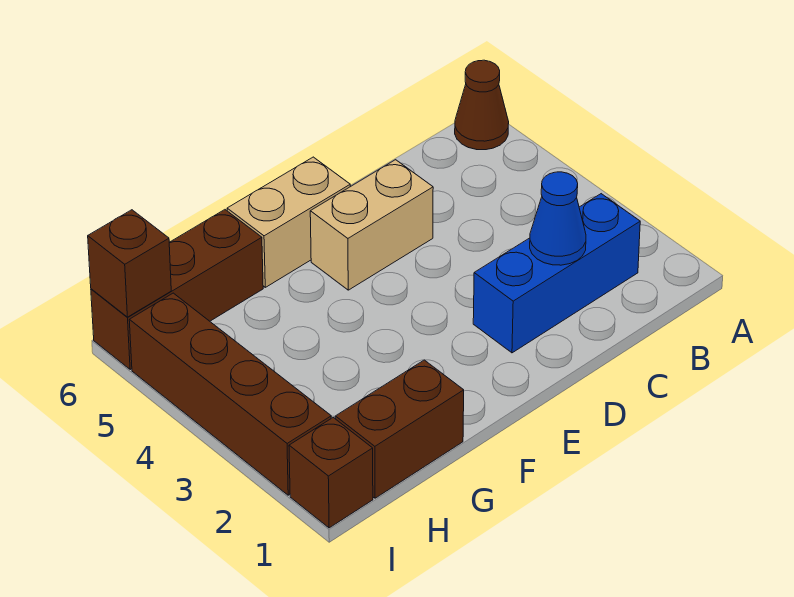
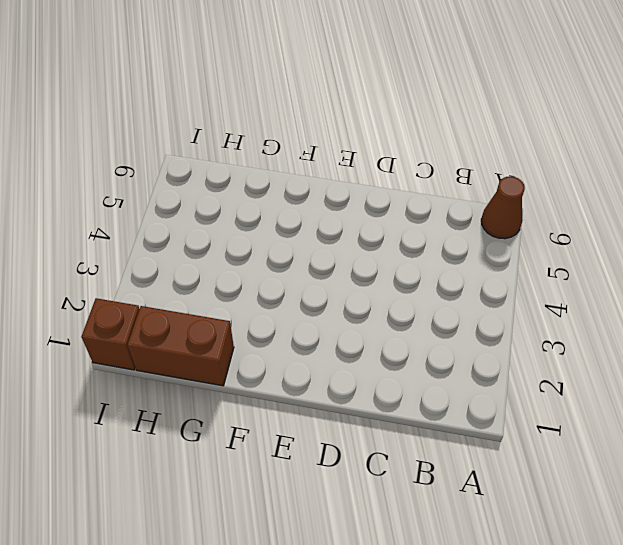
none -> blue 1x3 brick [473,194,640,353]
none -> tan 1x2 brick [310,160,433,290]

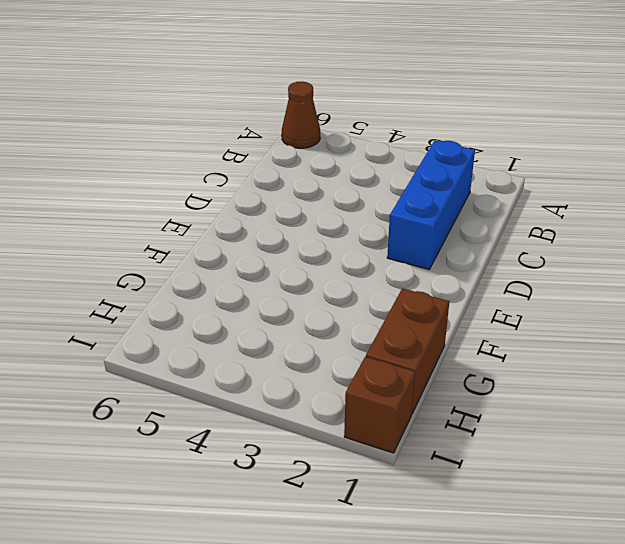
none -> tan 1x2 brick [310,160,433,290]
none -> tan 1x2 brick [227,157,350,287]

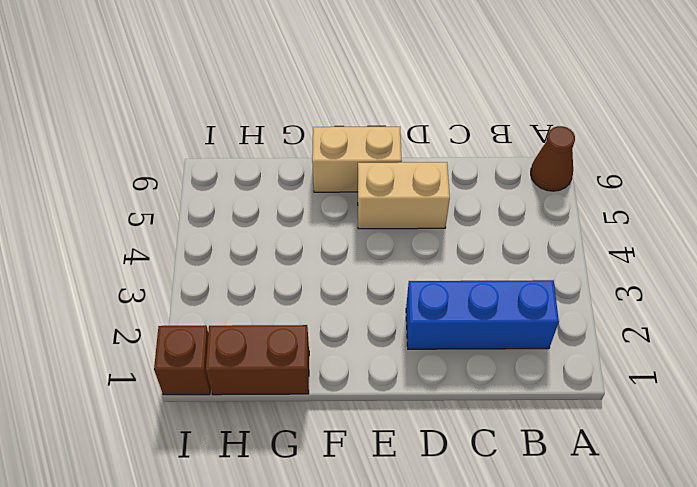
none -> brown 1x3 brick [91,210,263,369]
none -> brown 1x4 brick [129,293,331,495]

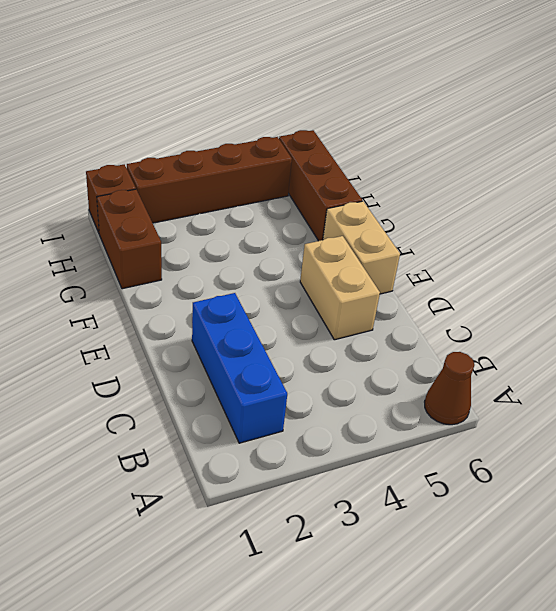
none -> blue 1x1 cone [530,172,586,265]
none -> brown 1x1 brick [88,210,171,317]

